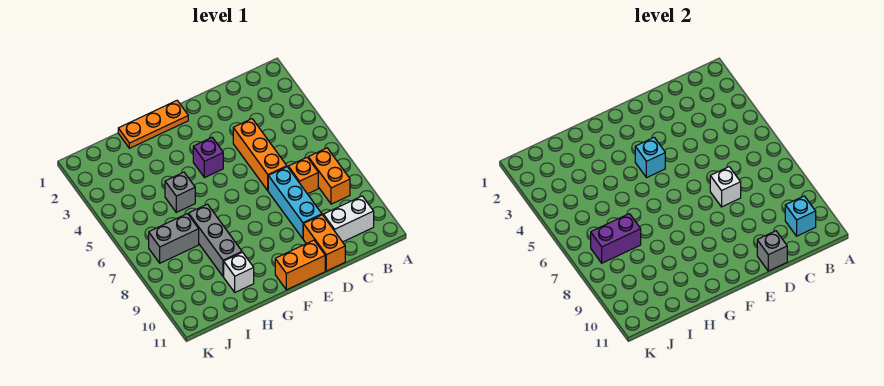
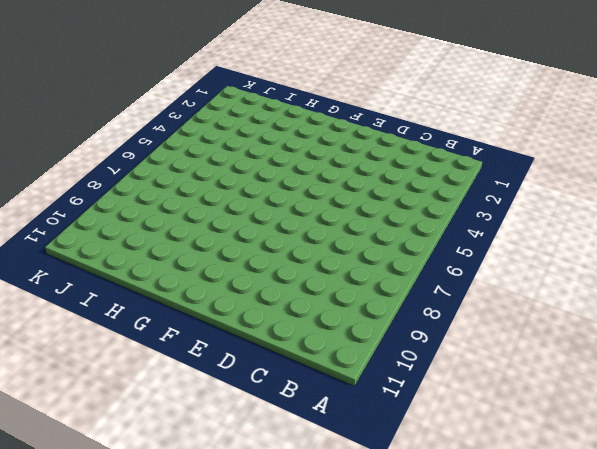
none -> orange 1x2 brick [308,148,350,204]
none -> white 1x2 brick [323,196,374,242]
none -> orange 1x1 brick [288,157,318,194]

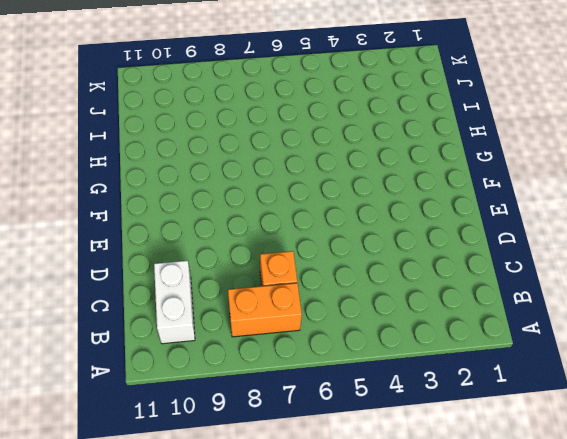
none -> orange 1x3 brick [233,119,287,191]
none -> cyan 1x3 brick [268,167,322,239]
none -> orange 1x2 brick [303,215,345,271]

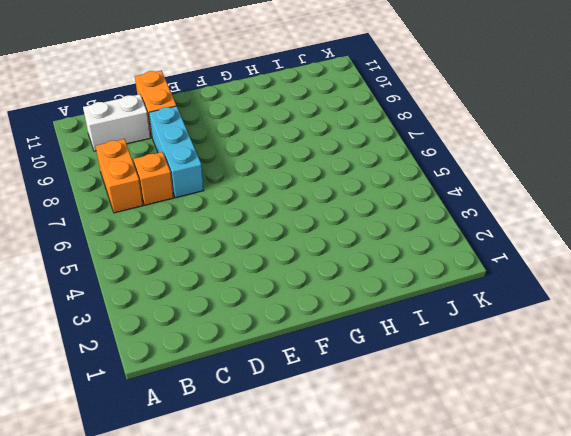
none -> orange 1x3 brick [233,119,287,191]
none -> orange 1x2 brick [275,240,325,290]
none -> orange 1x3 plate [118,101,188,148]

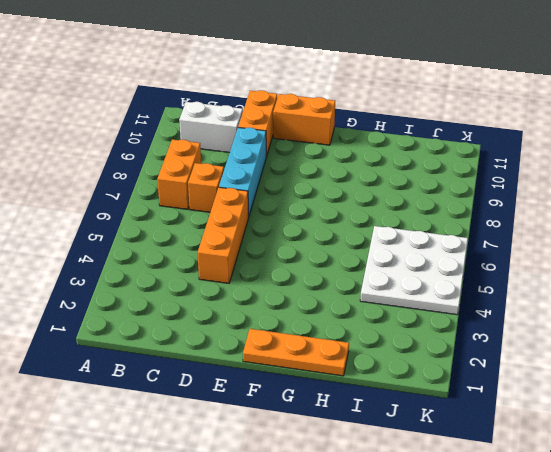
white 3x3 plate [360,226,468,315] -> none
none -> purple 1x1 brick [193,138,223,178]
none -> grey 1x1 brick [165,172,195,212]
none -> grey 1x3 brick [189,204,242,277]

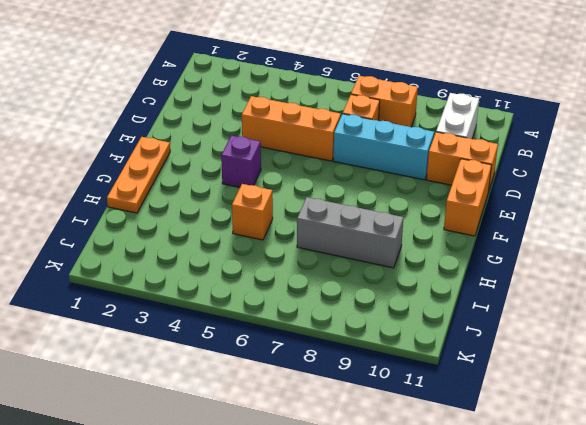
orange 1x1 brick [232,184,273,240] -> grey 1x1 brick [165,172,195,212]
none -> white 1x1 brick [224,252,254,292]
none -> grey 1x2 brick [149,214,199,263]
none -> cyan 1x1 brick [785,196,816,236]

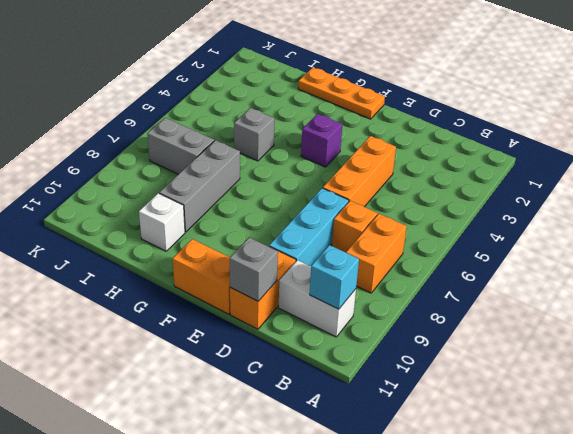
none -> white 1x1 brick [710,167,741,207]
none -> cyan 1x1 brick [635,138,665,178]
none -> purple 1x2 brick [591,214,641,263]

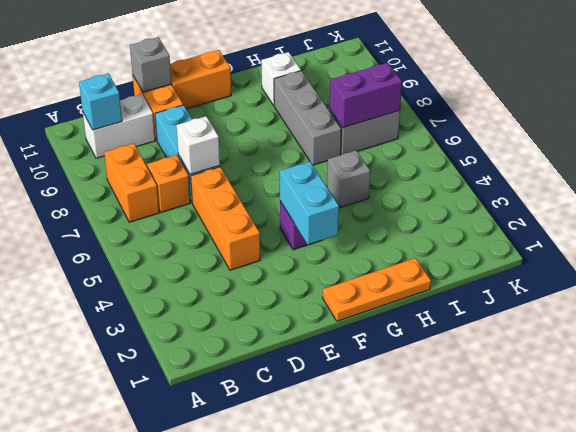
cyan 1x2 brick [280,161,339,244] -> cyan 1x1 brick [635,138,665,178]

